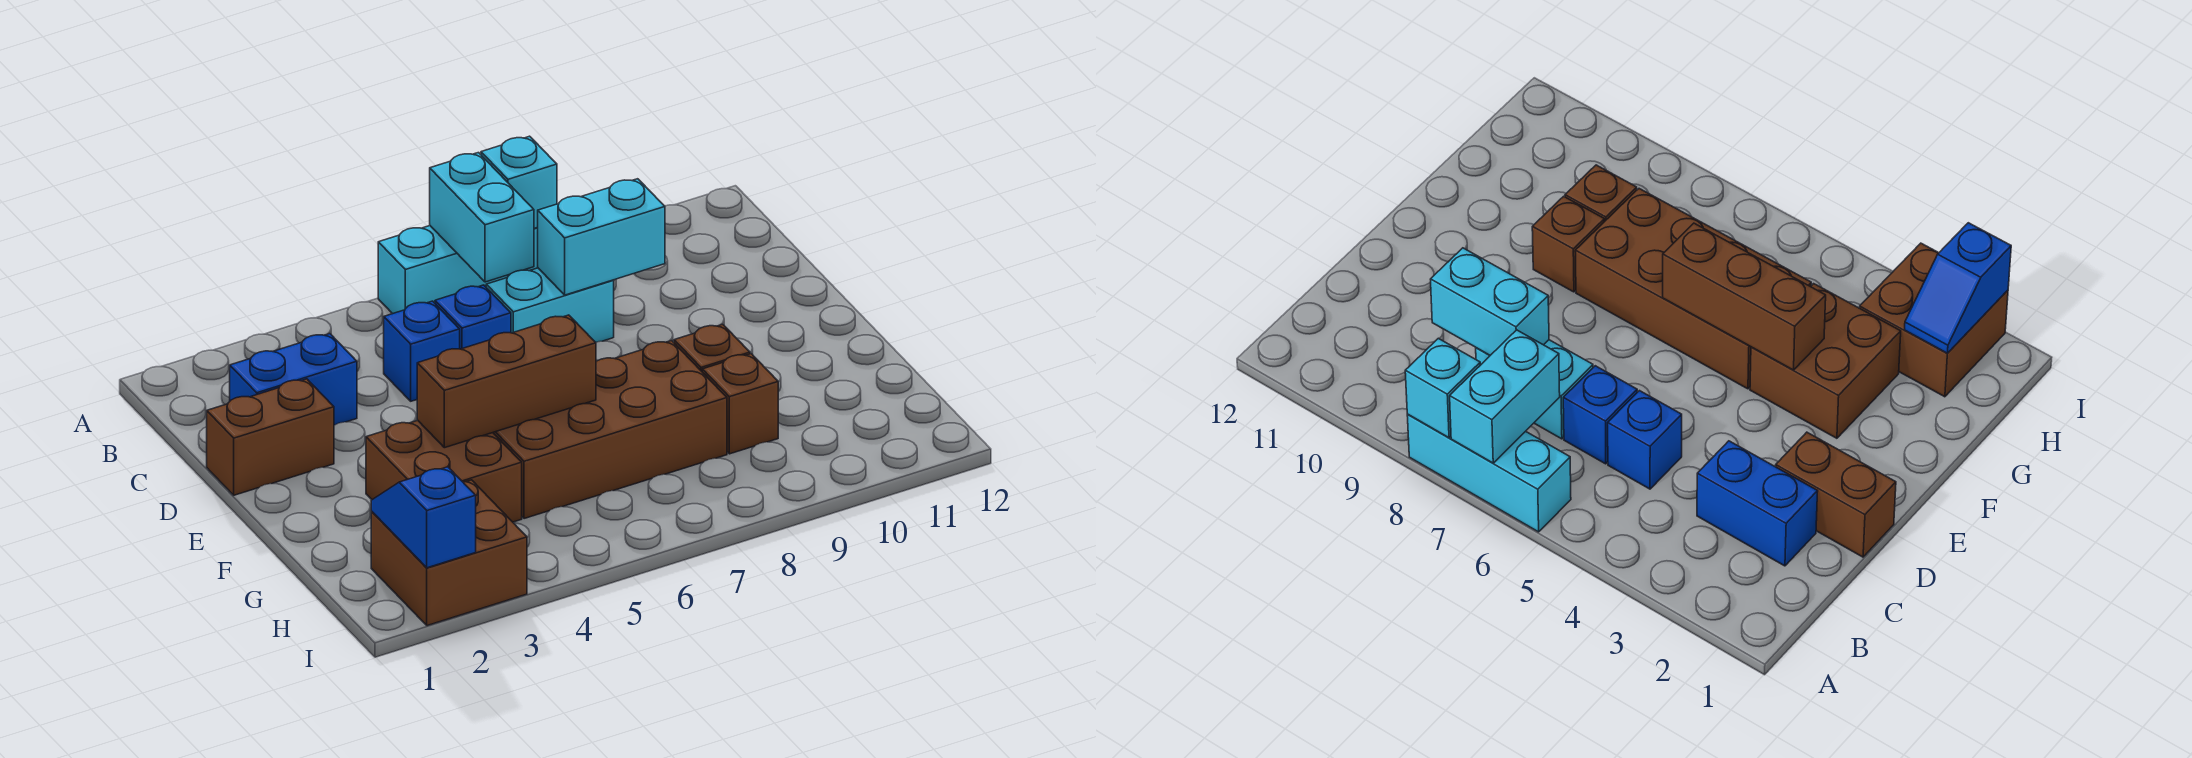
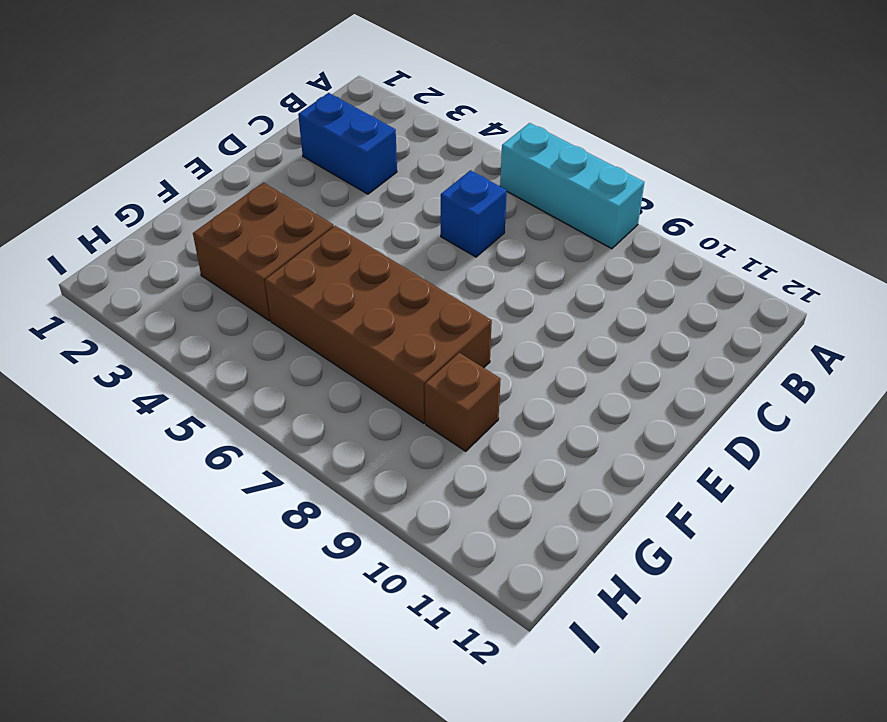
none -> blue 1x1 brick [384,301,460,401]
none -> cyan 1x2 brick [486,268,614,342]
none -> brown 1x2 brick [207,379,334,495]

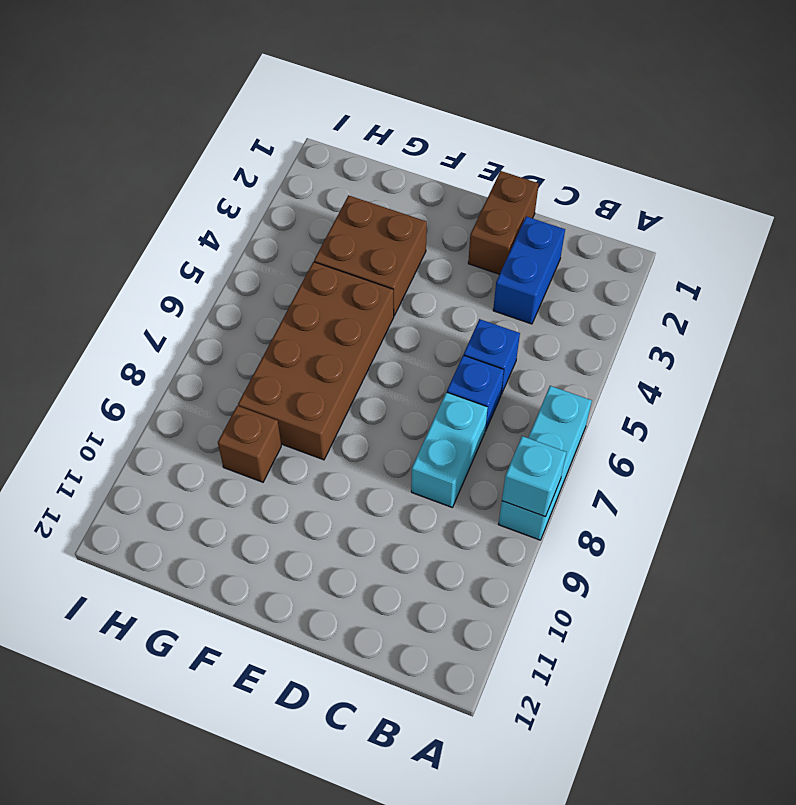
none -> brown 1x1 brick [674,324,750,371]
none -> brown 2x2 brick [371,480,527,626]
none -> cyan 1x2 brick [430,153,534,282]

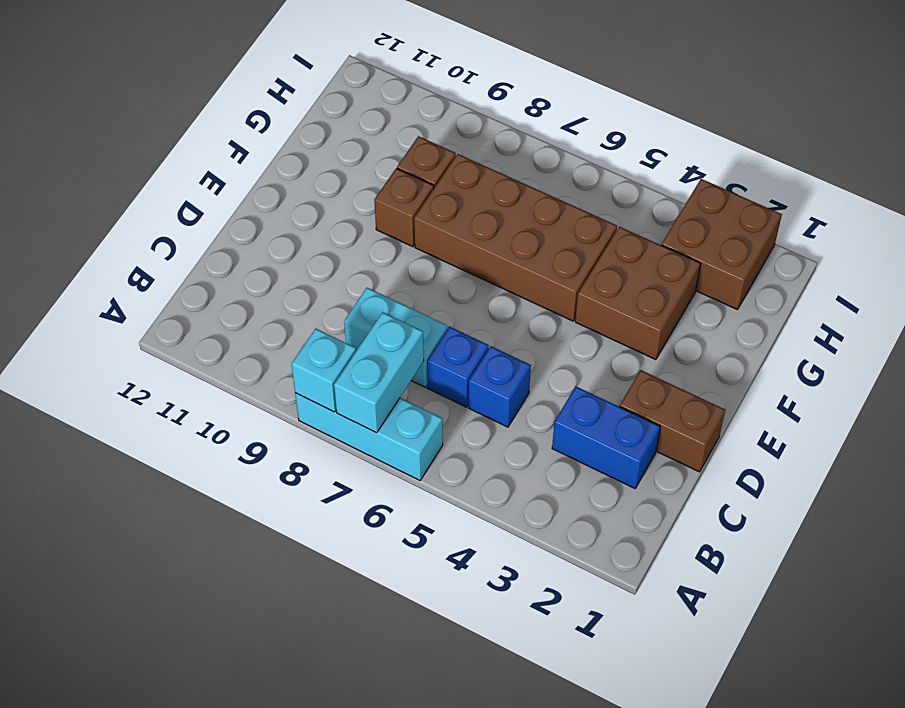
none -> cyan 1x2 brick [538,179,665,295]
none -> brown 1x3 brick [417,315,596,448]
none -> blue 1x2 slope [371,467,476,568]

